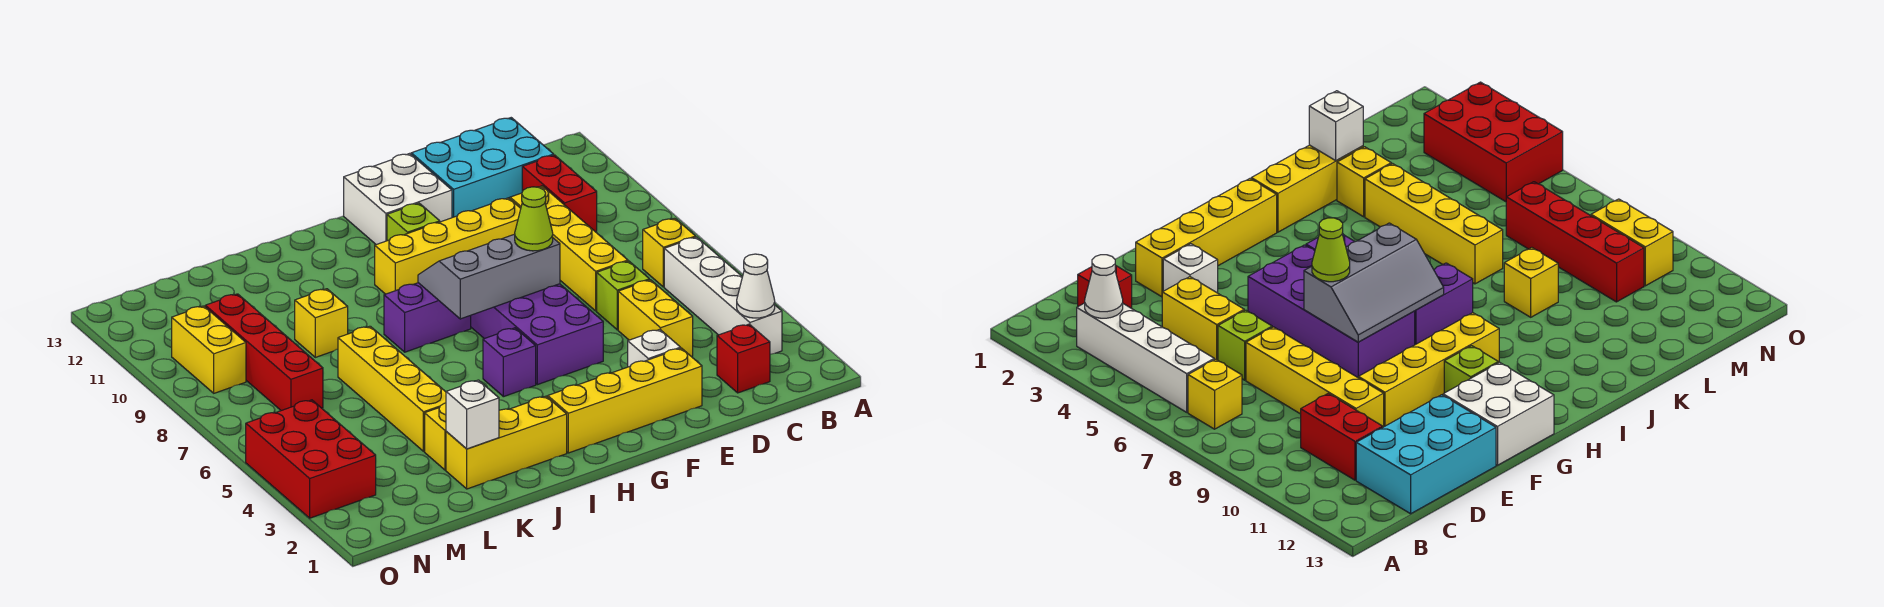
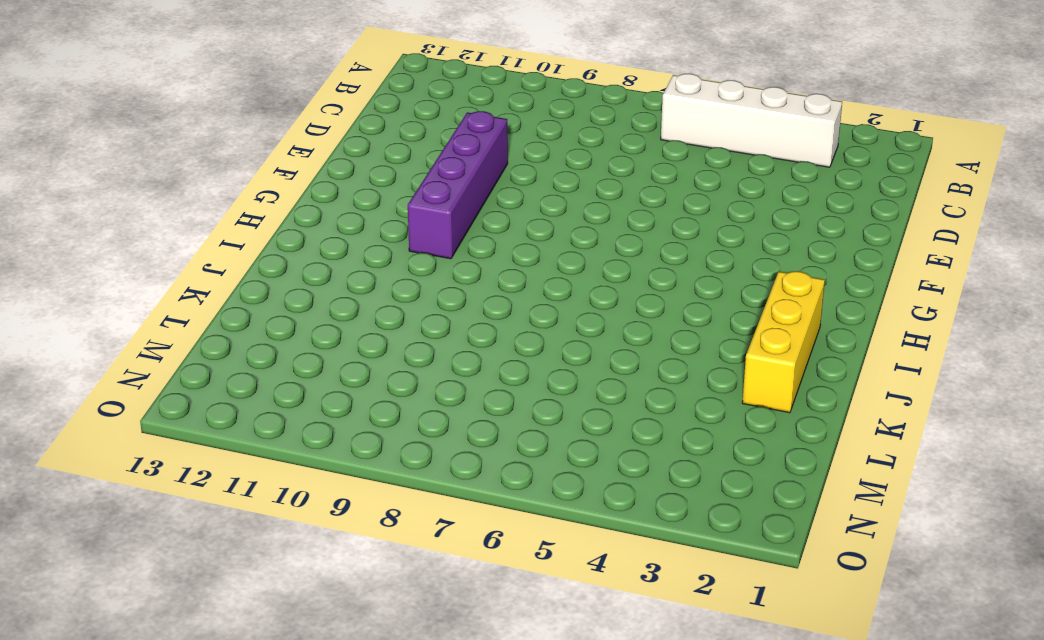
purple 1x4 brick [408,111,508,259] -> yellow 1x4 brick [375,198,521,294]
none -> yellow 1x1 brick [643,218,696,287]
none -> red 1x1 brick [717,324,770,393]
none -> red 1x2 brick [522,155,597,232]

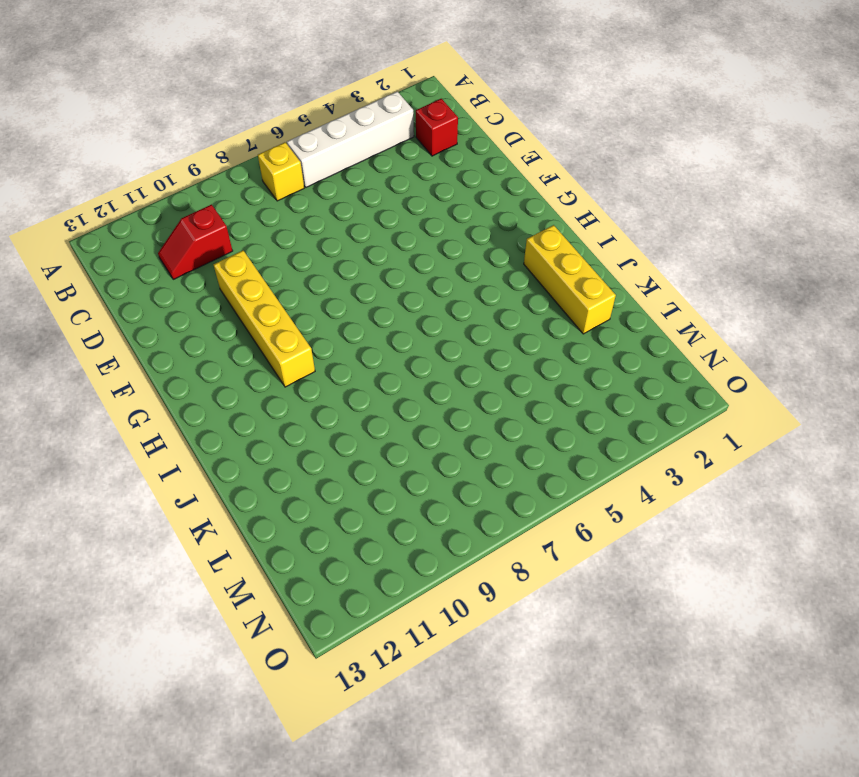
red 1x2 slope [158,205,233,279] -> red 1x2 brick [522,155,597,232]
none -> cyan 2x3 brick [411,118,554,218]
none -> yellow 1x2 brick [618,280,693,357]
none -> lime 1x1 brick [597,261,649,330]

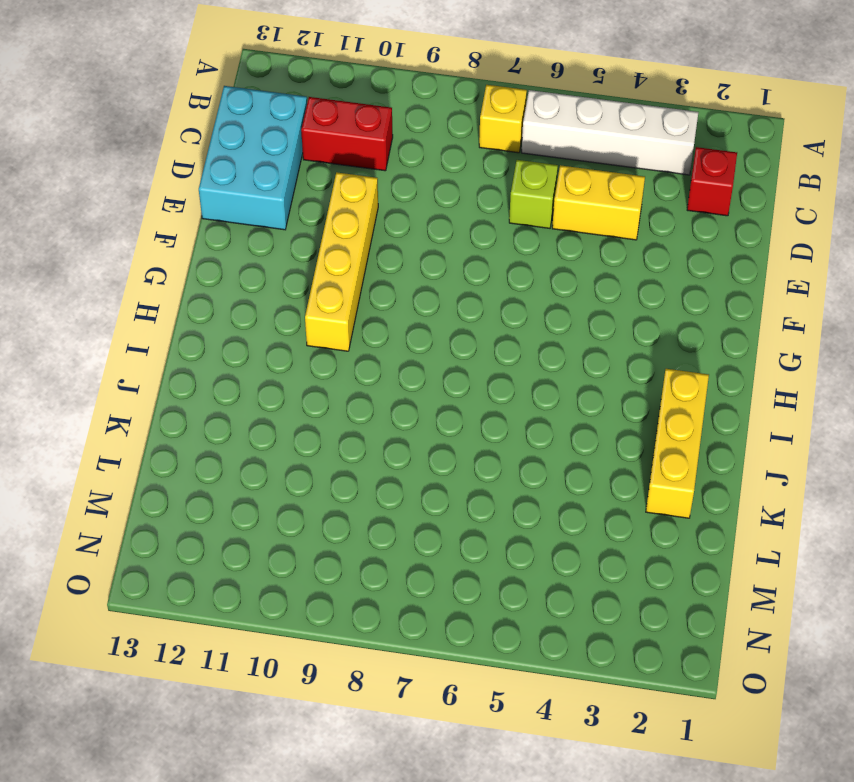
none -> yellow 1x4 brick [510,186,628,311]
none -> yellow 1x4 brick [548,348,702,453]
none -> white 1x1 brick [628,329,681,367]

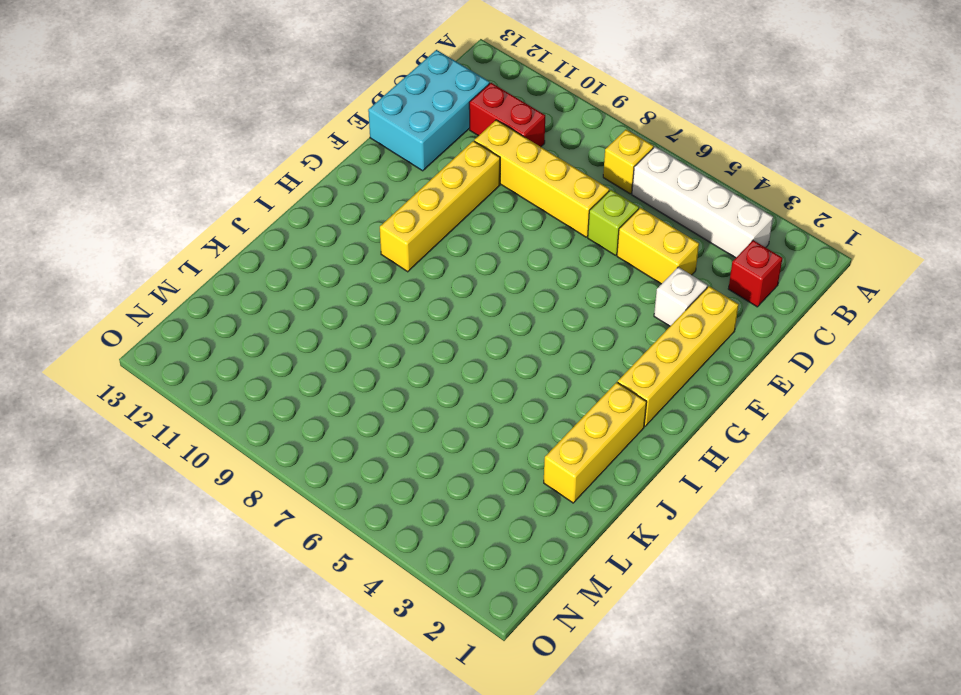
none -> purple 2x4 brick [471,284,603,385]
none -> white 2x2 brick [344,153,452,245]
none -> lime 1x1 brick [387,203,440,241]

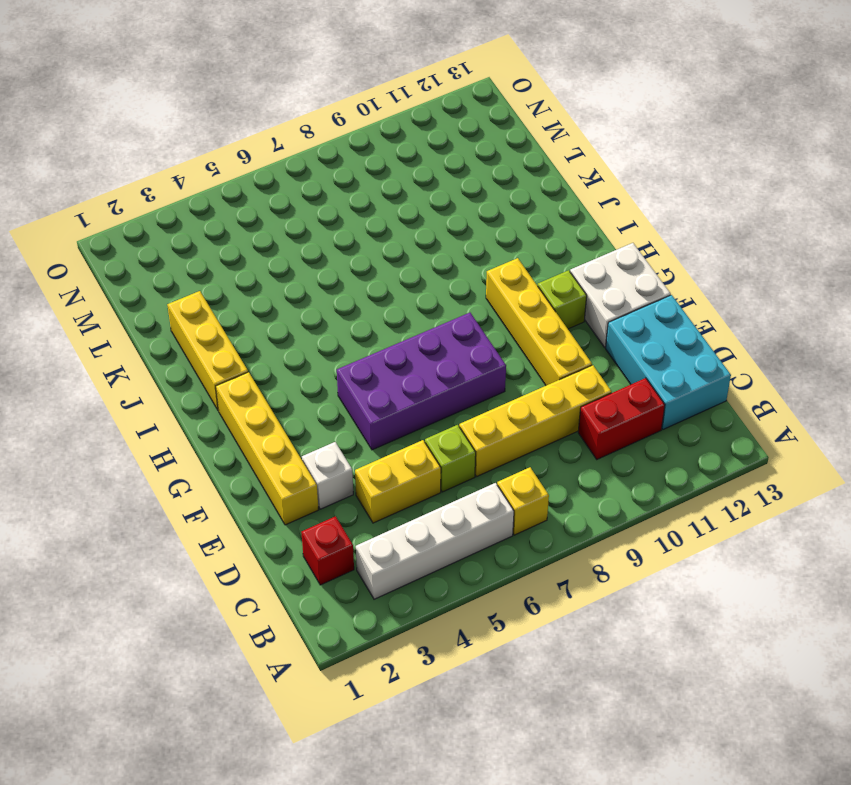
none -> purple 1x1 brick [483,328,536,397]
none -> purple 1x2 brick [384,283,471,352]
none -> yellow 1x1 brick [425,403,446,470]

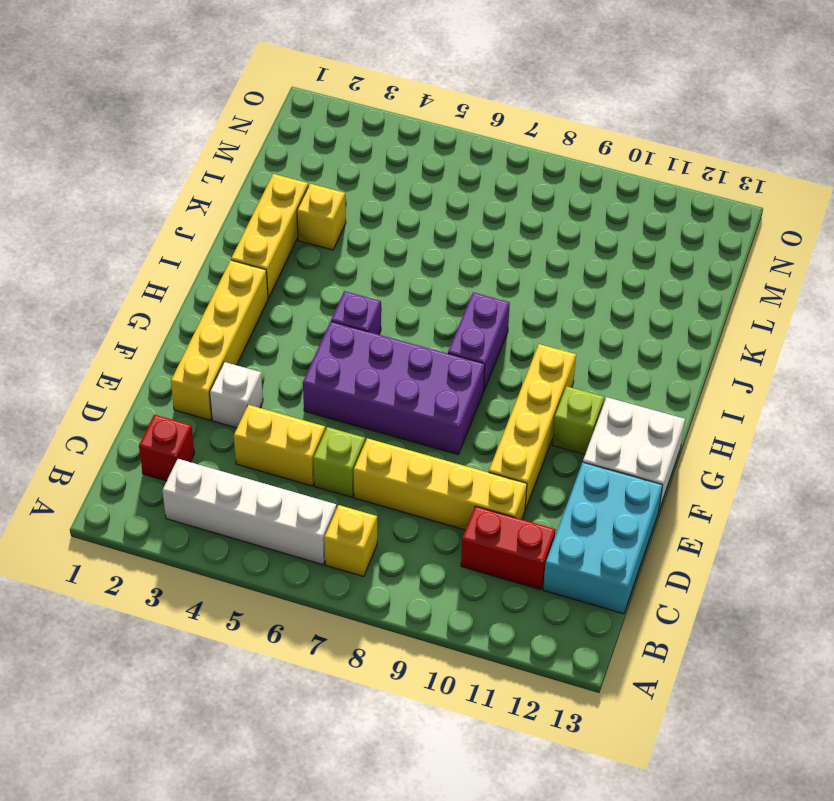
none -> yellow 1x4 brick [338,326,446,451]
none -> yellow 1x1 brick [295,289,348,357]
none -> red 1x4 brick [205,294,323,411]

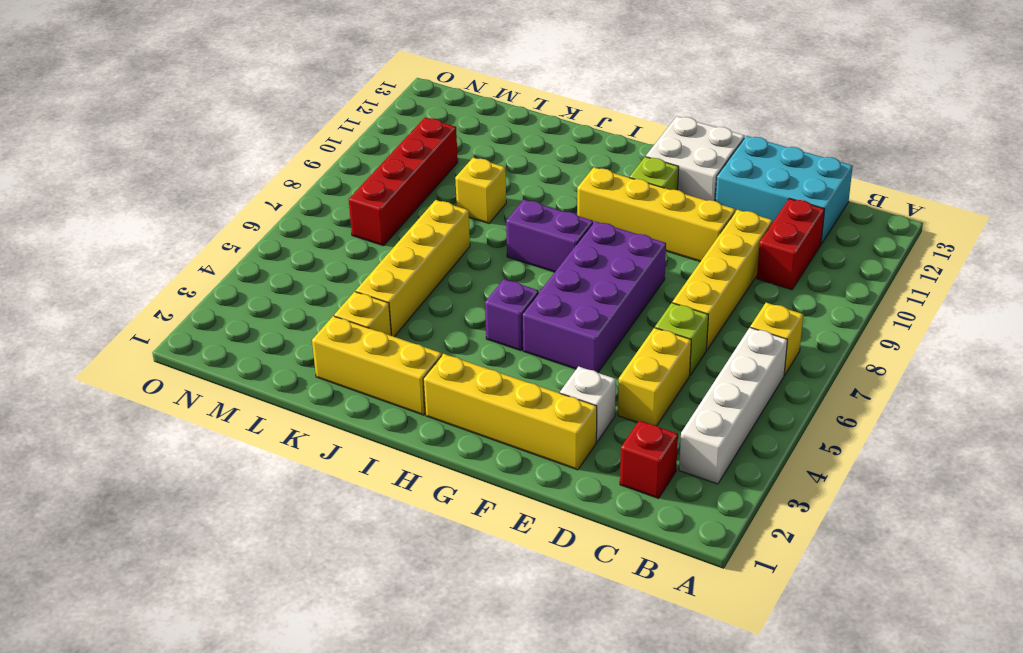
none -> red 2x3 brick [246,400,376,518]
none -> yellow 1x2 brick [172,306,246,393]
none -> white 1x1 cone [737,254,775,318]

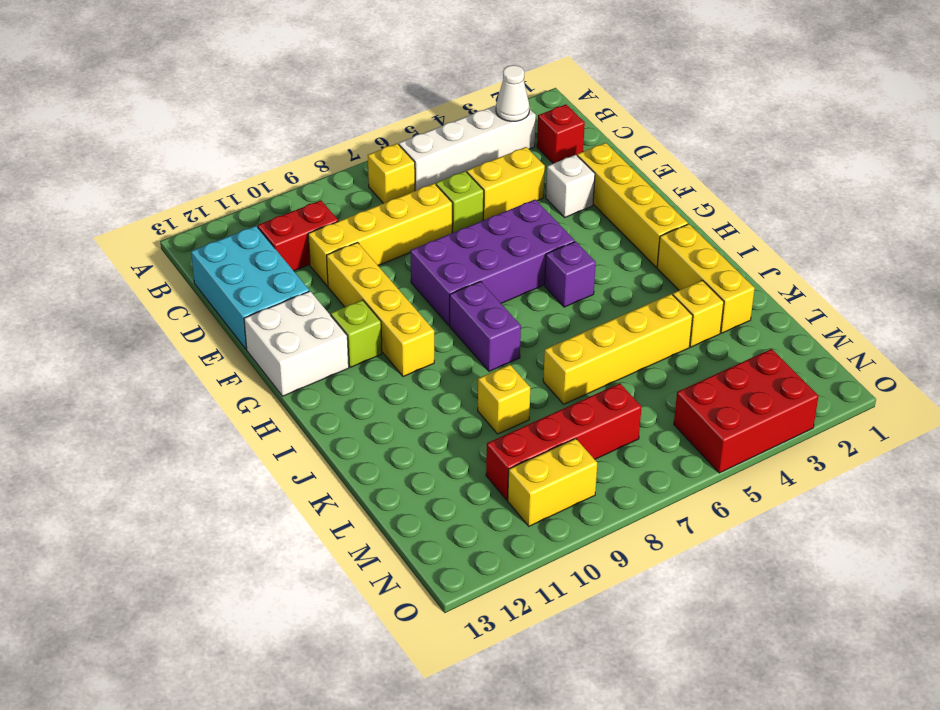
none -> grey 2x3 slope [418,234,560,319]
none -> white 1x1 brick [446,380,499,449]
none -> lime 1x1 cone [515,187,553,251]

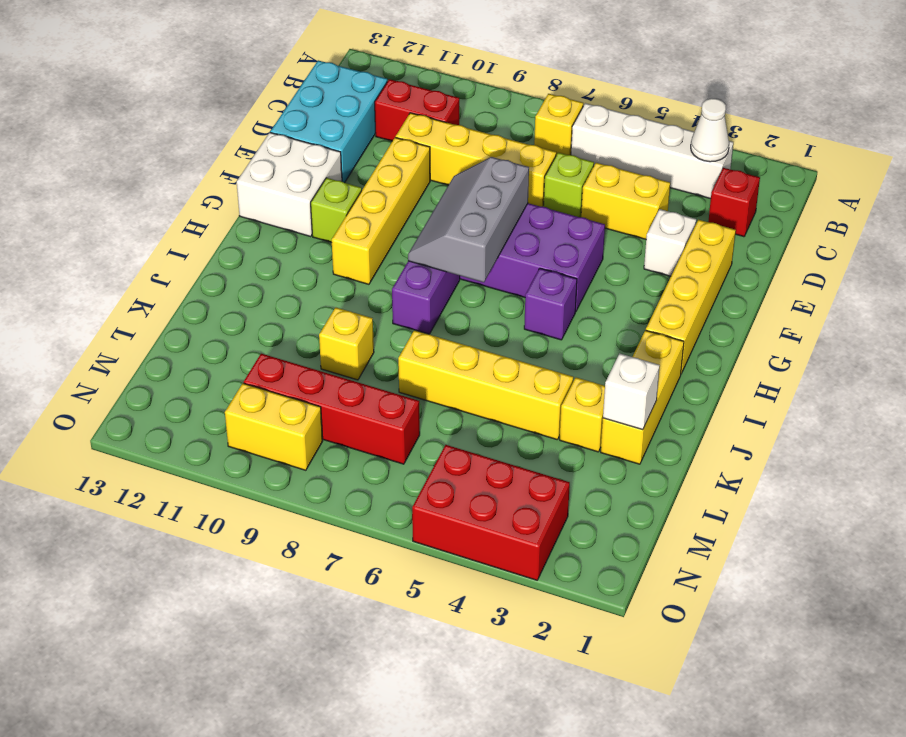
none -> lime 1x1 cone [515,187,553,251]

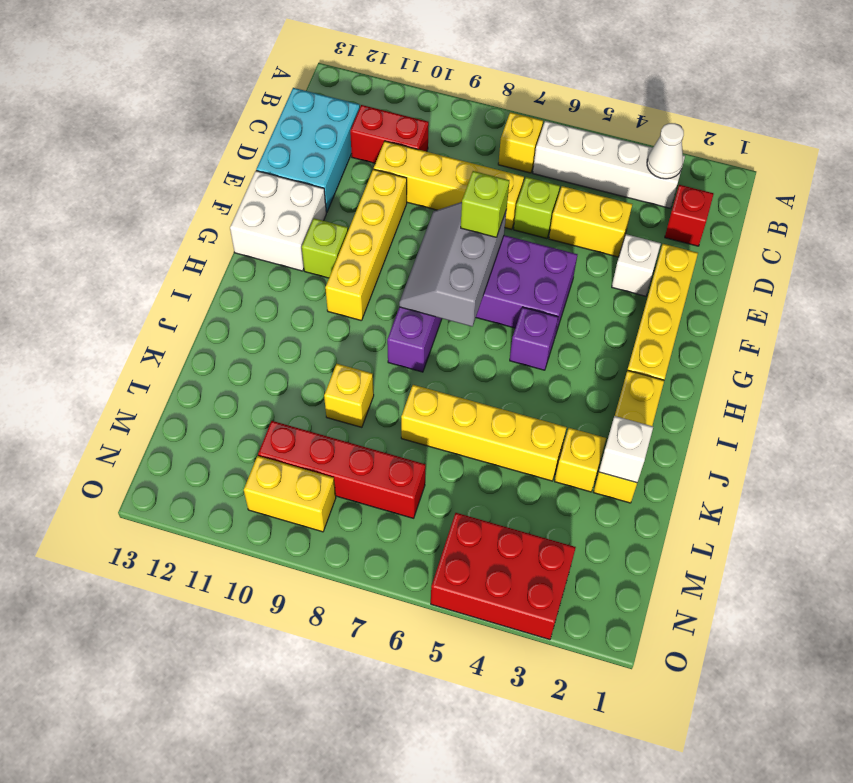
lime 1x1 brick [461,171,509,238] -> lime 1x1 cone [515,187,553,251]

